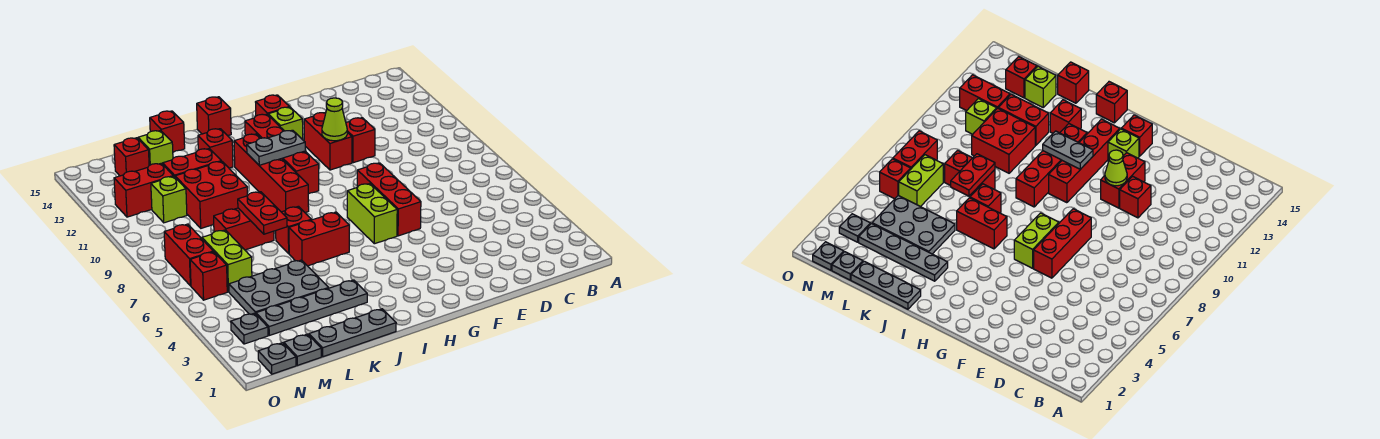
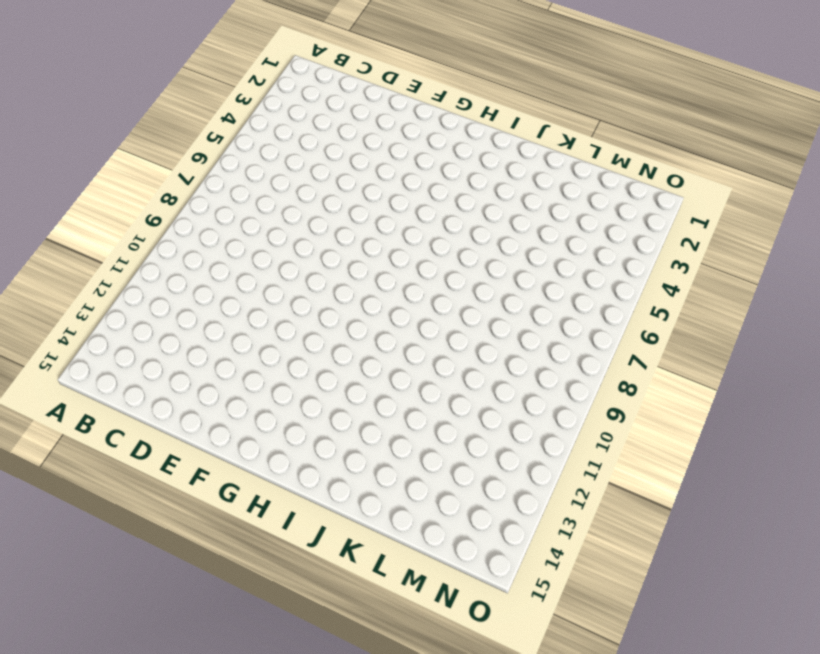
none -> red 1x1 brick [346,118,375,163]
none -> red 1x3 brick [357,163,421,236]
none -> red 1x2 brick [304,112,352,170]
none -> lime 1x2 brick [347,184,397,244]

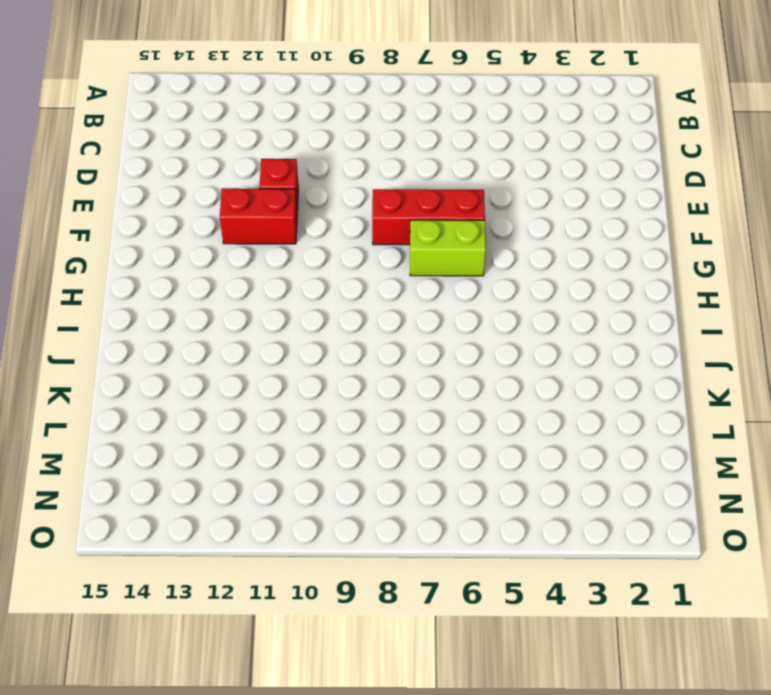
none -> lime 1x1 brick [268,107,303,140]
none -> red 1x1 brick [256,95,289,116]
none -> red 1x4 brick [245,114,319,194]
none -> red 1x2 brick [289,212,349,266]

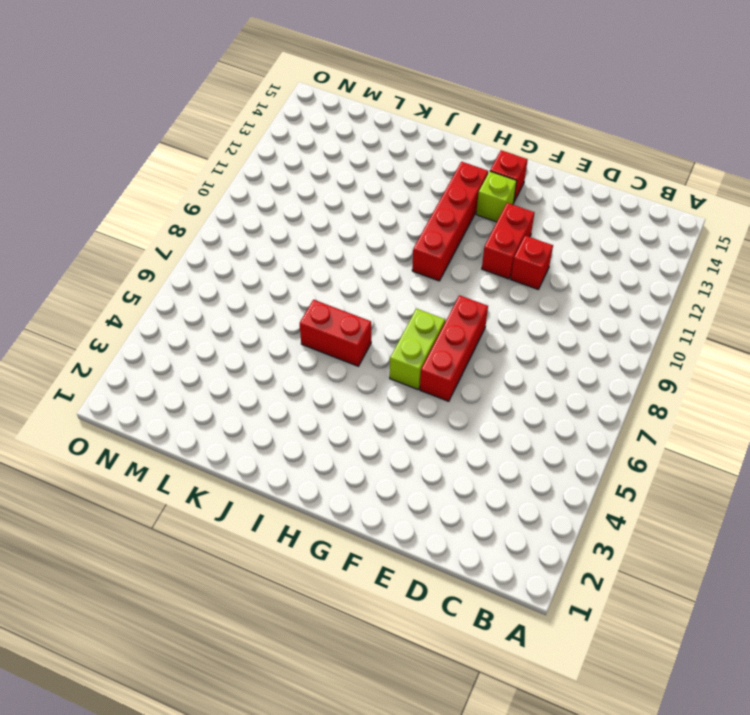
none -> red 1x4 brick [234,134,309,213]
none -> red 1x1 brick [197,97,231,136]
none -> grey 1x3 plate [309,309,396,357]
none -> grey 1x4 plate [256,280,367,335]

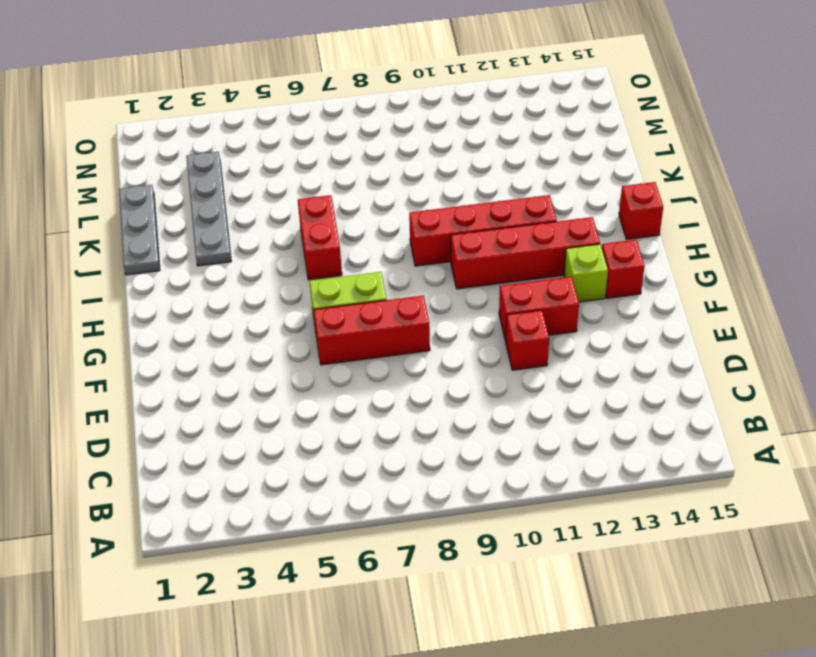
none -> red 1x1 brick [276,206,311,253]
none -> red 1x1 brick [198,129,233,168]
none -> grey 2x3 plate [229,260,328,314]
none -> red 1x2 brick [214,208,274,250]

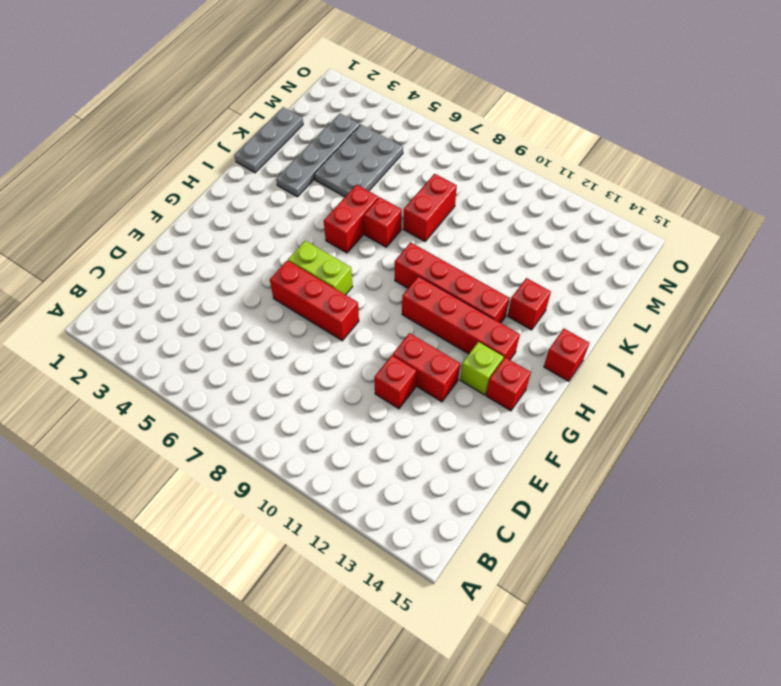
none -> red 2x2 brick [175,161,247,228]
none -> red 1x2 brick [163,149,221,177]
none -> red 1x1 brick [150,111,185,152]
none -> lime 1x1 brick [138,131,173,166]

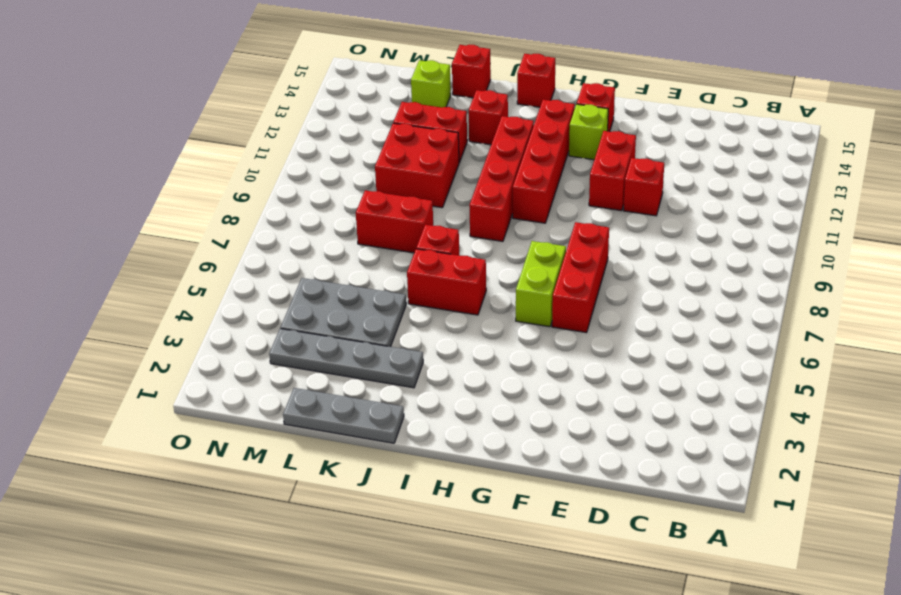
none -> grey 1x1 plate [283,334,321,365]
none -> lime 1x2 brick [202,230,252,292]
none -> lime 1x1 brick [151,176,187,223]
none -> red 1x2 brick [114,163,173,217]

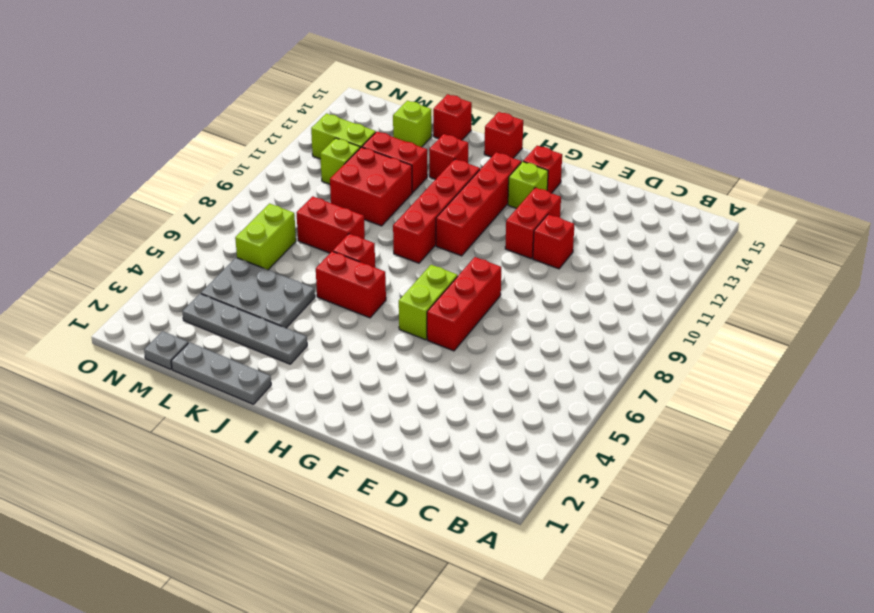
lime 1x2 brick [311,114,376,159] -> red 1x2 brick [114,163,173,217]
none -> red 1x1 brick [114,138,149,176]
none -> grey 1x1 plate [258,343,296,374]
none -> grey 1x1 plate [231,313,268,344]
none -> red 1x1 brick [190,252,227,300]

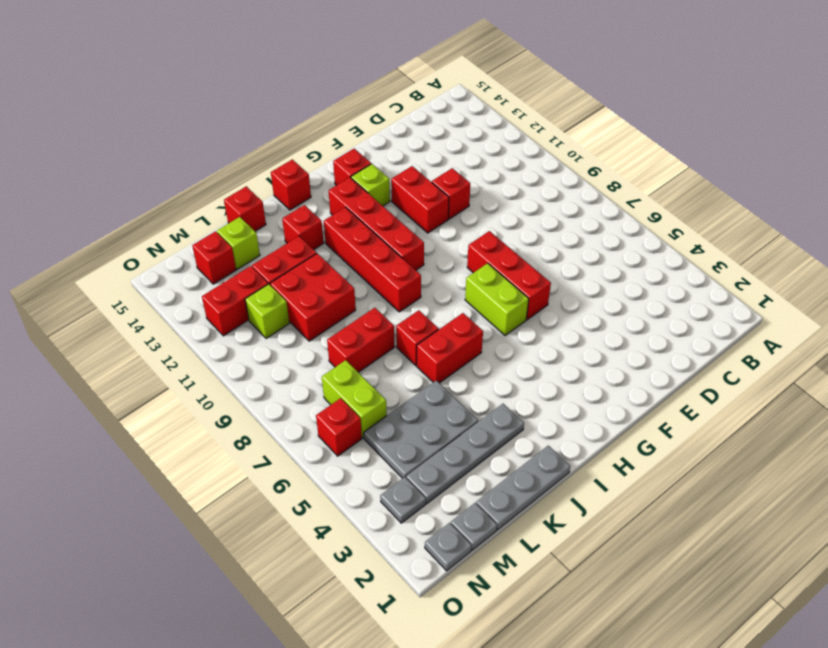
none -> red 1x2 brick [164,224,213,286]
none -> lime 1x1 cone [322,98,347,141]
none -> grey 1x2 plate [247,130,305,165]
none -> red 1x2 plate [238,192,287,234]

